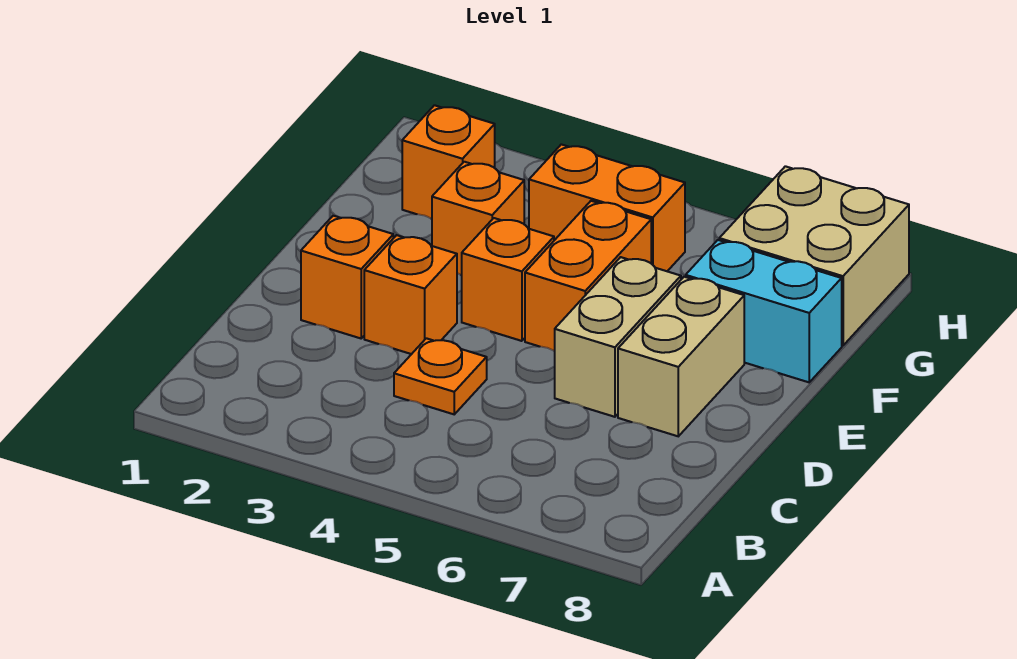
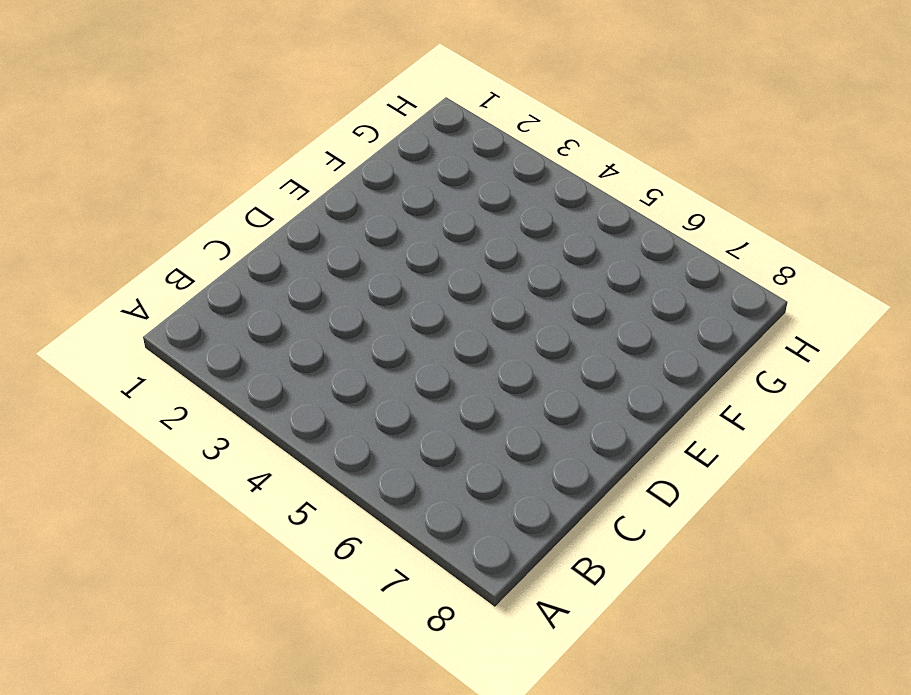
none -> orange 1x1 plate [394,338,487,414]
none -> orange 1x1 brick [301,216,393,338]
none -> orange 1x1 brick [364,235,457,354]

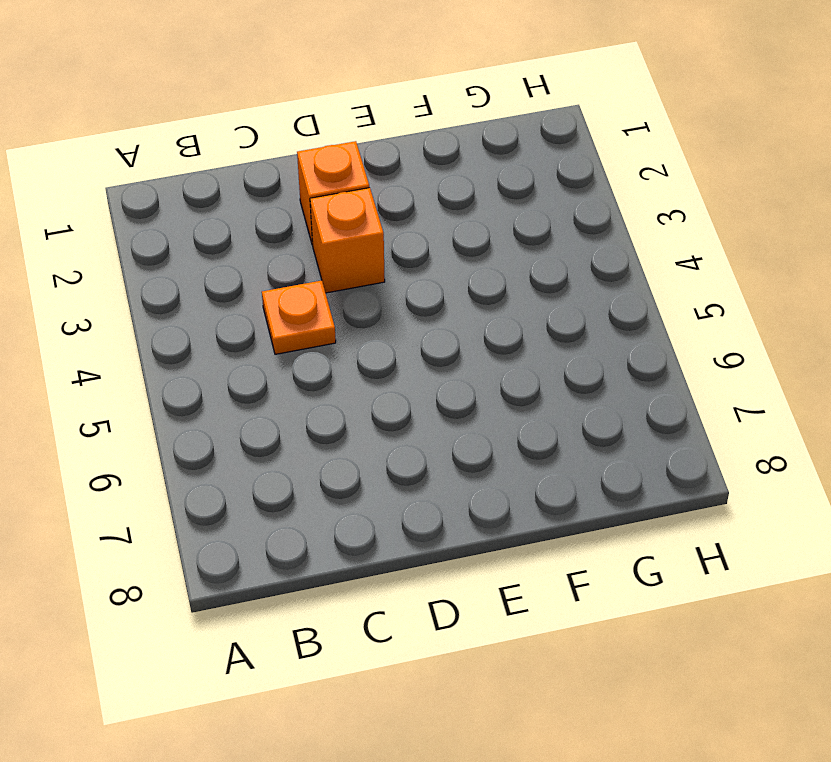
none -> tan 1x2 brick [555,257,681,417]
none -> tan 1x2 brick [618,277,744,436]
none -> orange 1x1 brick [461,218,554,341]

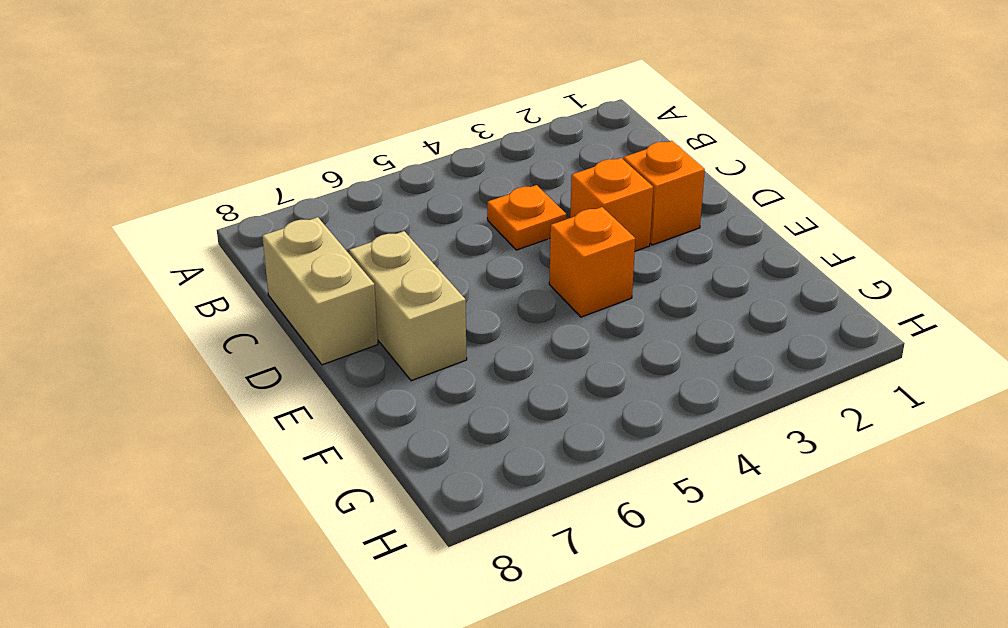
tan 1x2 brick [262,217,378,365] -> tan 1x2 brick moved to [555,257,681,417]
none -> orange 1x2 brick [525,201,651,351]
none -> orange 1x1 brick [432,162,524,275]
none -> cyan 1x2 brick [686,240,842,382]

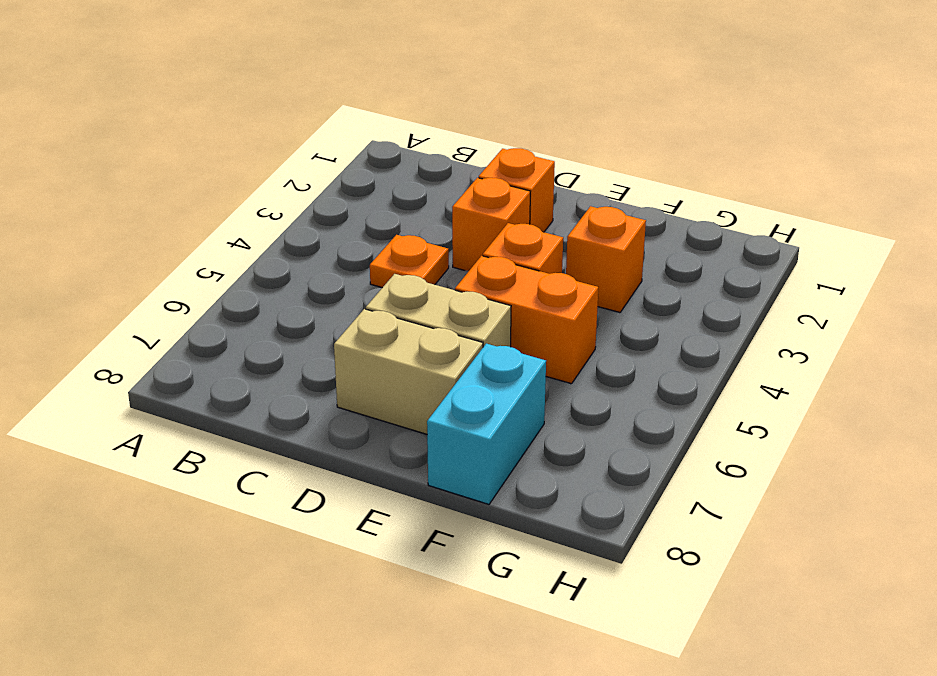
none -> orange 1x1 brick [402,105,495,219]
none -> orange 1x2 brick [529,144,685,271]
none -> tan 2x2 brick [719,166,909,346]

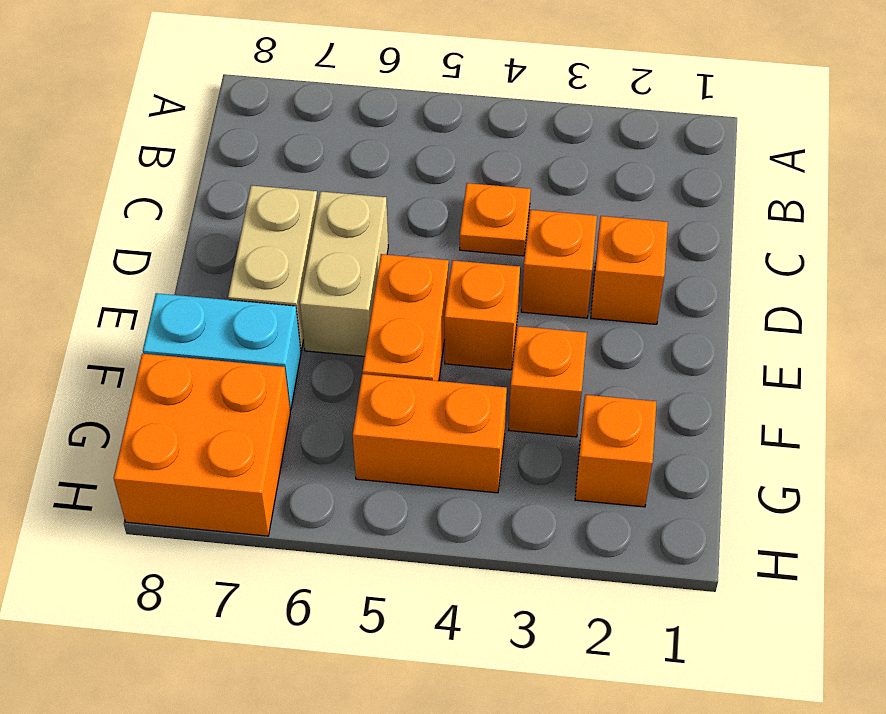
orange 2x2 brick [114,354,290,536] -> tan 2x2 brick [719,166,909,346]

